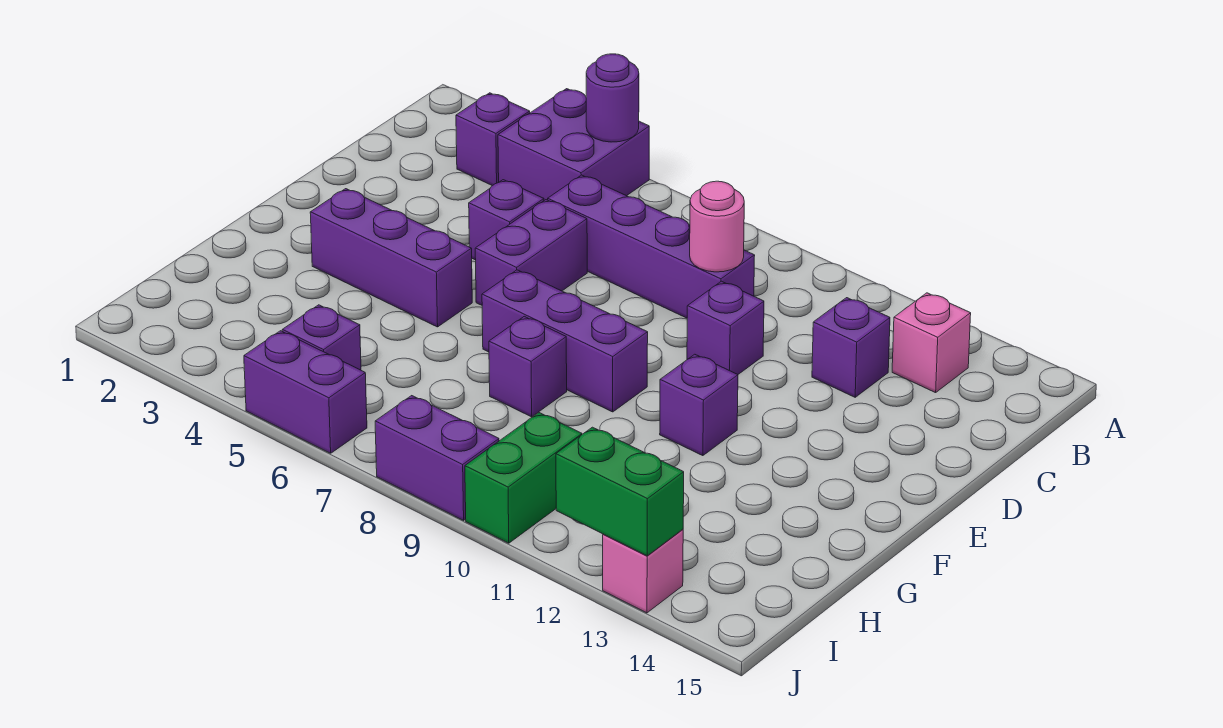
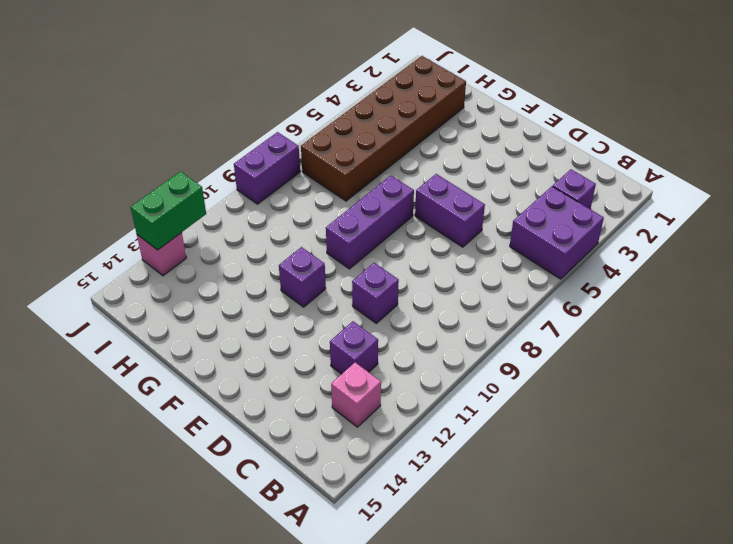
brown 2x6 brick [301,56,466,201] -> purple 1x1 brick [282,305,361,370]
none -> purple 1x4 brick [548,175,755,318]
none -> purple 1x1 brick [469,180,544,260]
none -> purple 1x3 brick [310,189,472,327]

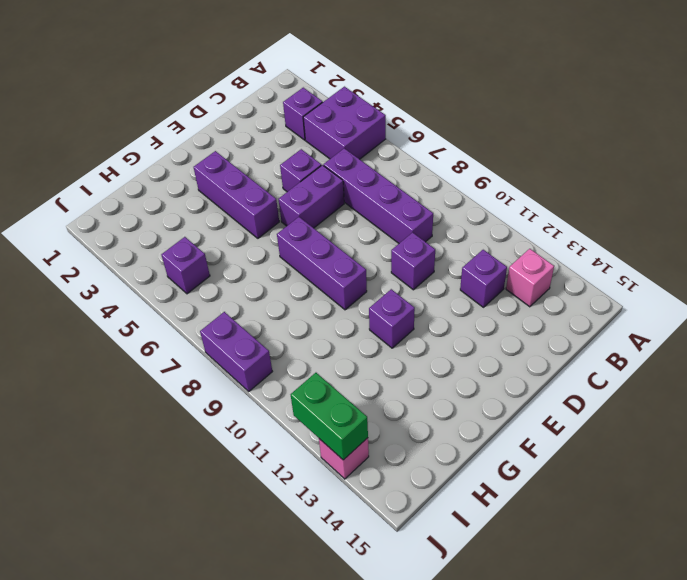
none -> purple 1x1 brick [489,316,567,417]
none -> green 1x2 brick [465,413,582,543]
none -> purple 1x2 brick [244,331,367,453]

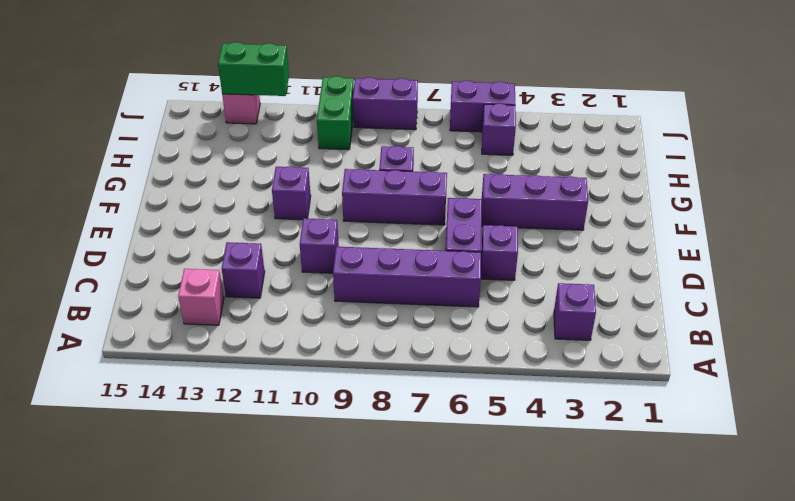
none -> purple 2x2 brick [498,89,649,200]
none -> purple 1x1 round brick [586,54,639,142]
none -> pink 1x1 round brick [690,181,744,272]

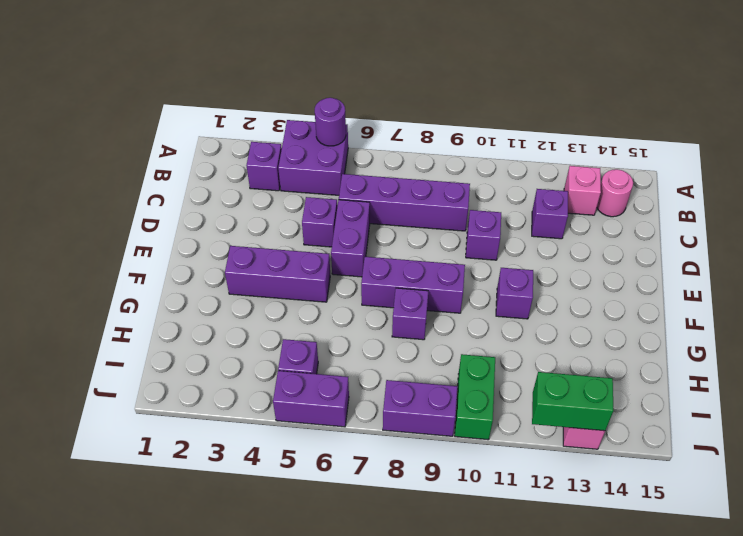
pink 1x1 round brick [597,169,633,217] -> pink 1x1 round brick moved to [690,181,744,272]

